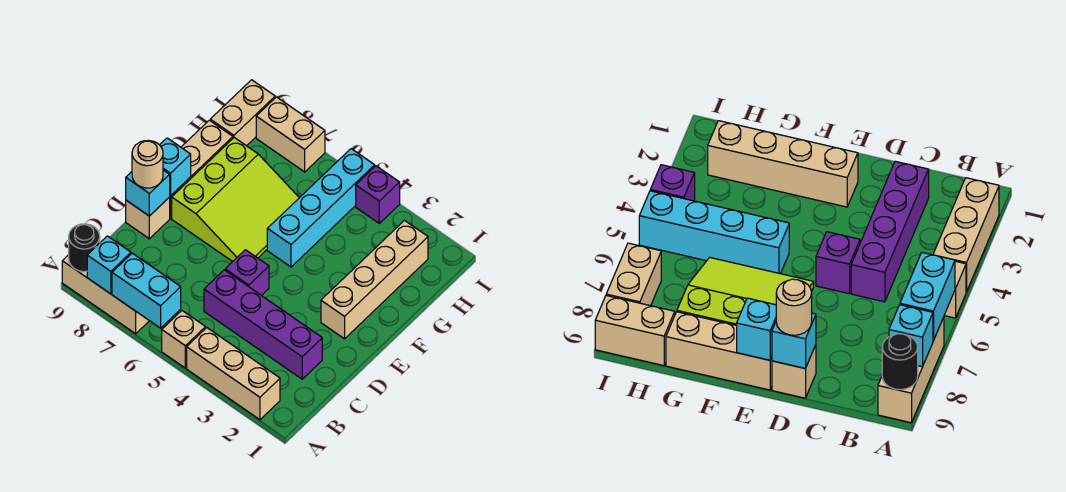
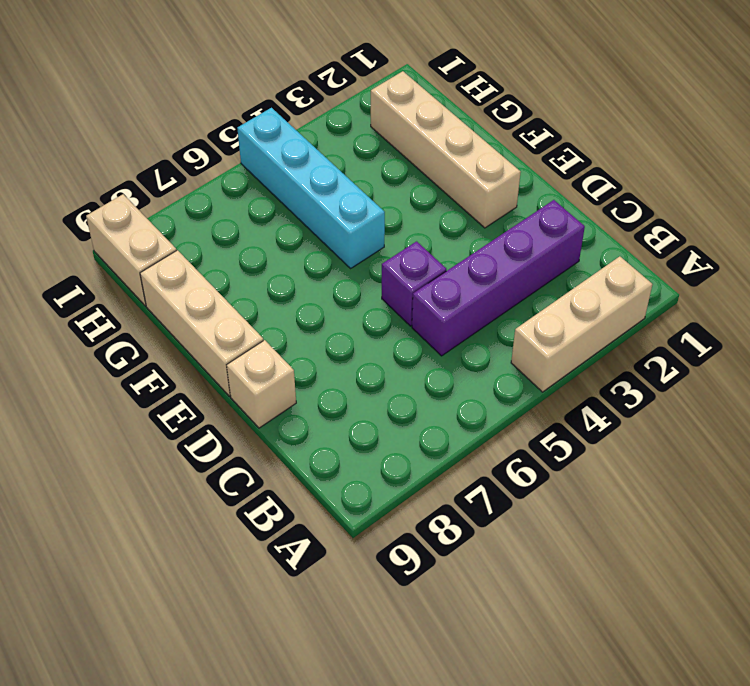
none -> tan 1x1 brick [162,311,206,368]
none -> tan 1x3 brick [62,255,149,334]
none -> lime 3x3 slope [172,138,299,262]

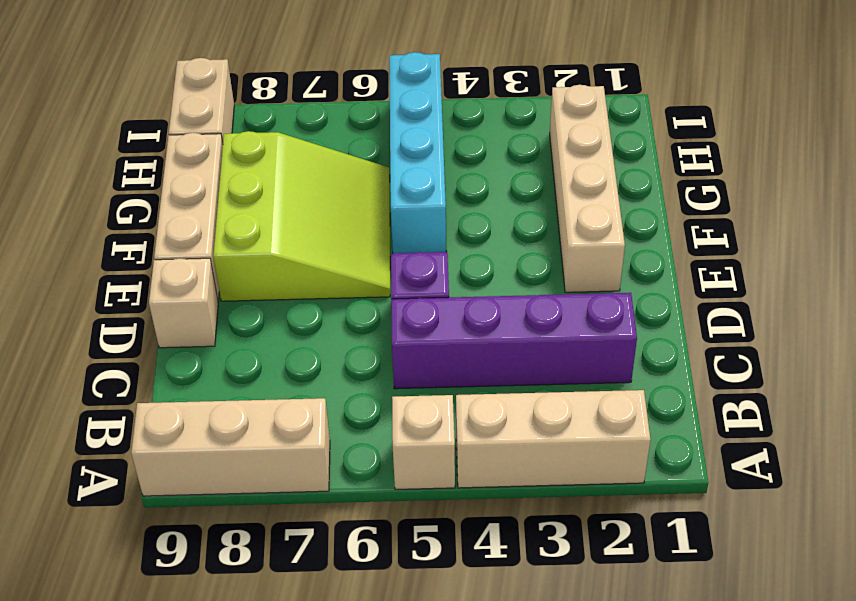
none -> purple 1x1 brick [356,166,400,223]
none -> tan 1x2 brick [256,97,325,172]
none -> cyan 1x2 brick [112,253,181,328]

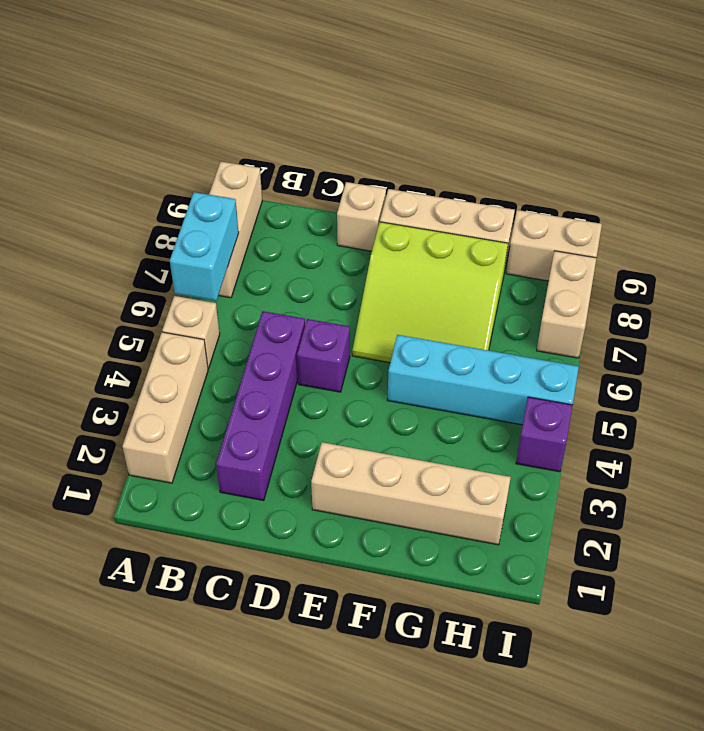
none -> cyan 1x1 brick [87,236,131,294]
none -> black 1x1 round brick [69,224,100,272]
none -> cyan 1x1 brick [126,170,170,216]

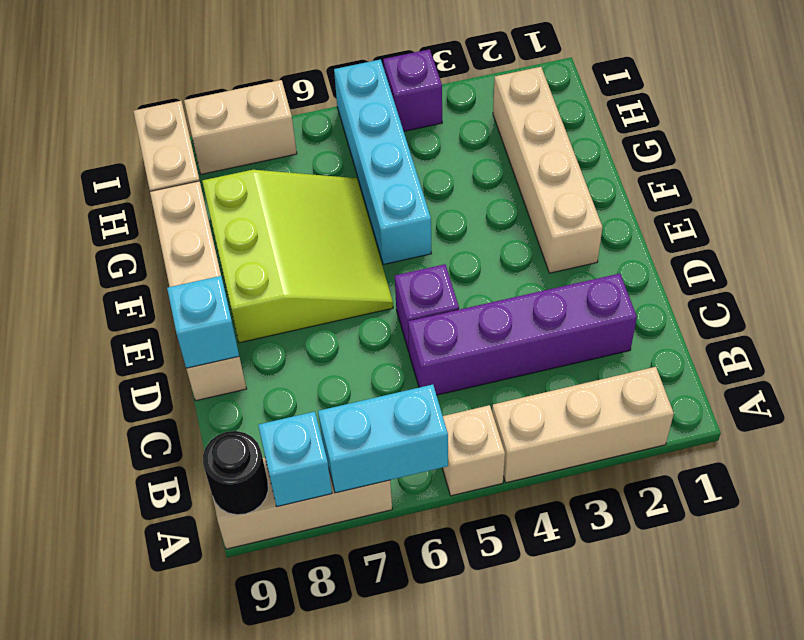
none -> cyan 1x1 brick [160,138,191,196]
none -> tan 1x1 round brick [132,140,163,188]

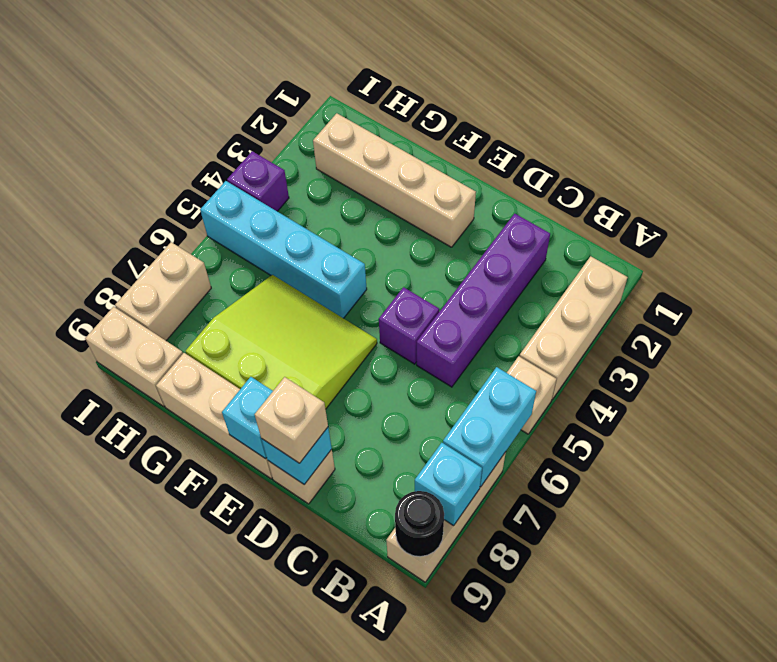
tan 1x1 brick [255,377,328,463] -> tan 1x1 round brick [132,140,163,188]

